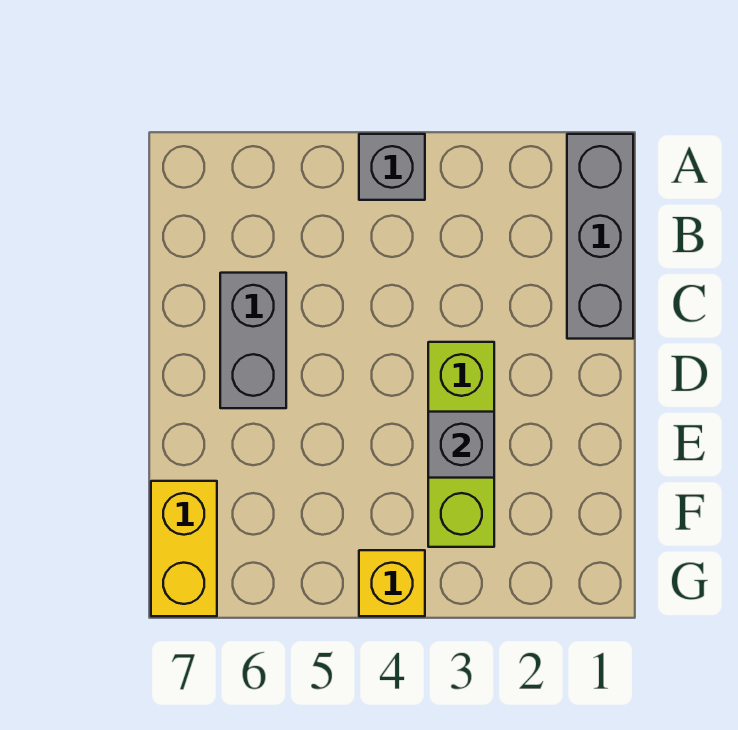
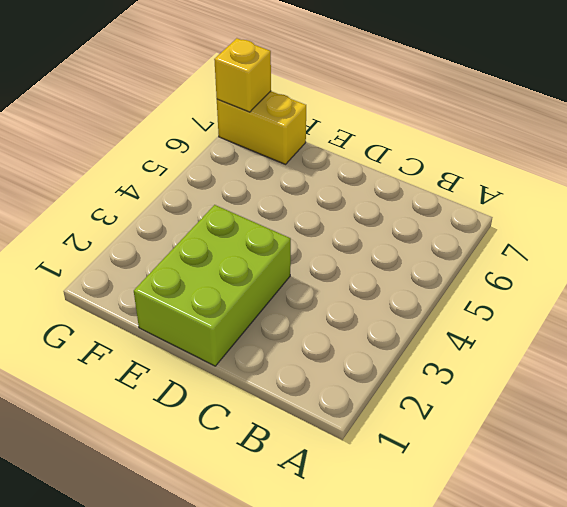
lime 2x3 brick [134,205,291,366] -> lime 1x3 brick [428,342,494,547]
yellow 1x1 brick [214,38,271,112] -> yellow 1x1 brick moved to [359,550,425,616]
none -> grey 1x3 brick [567,134,633,339]
none -> grey 1x1 brick [359,134,425,200]

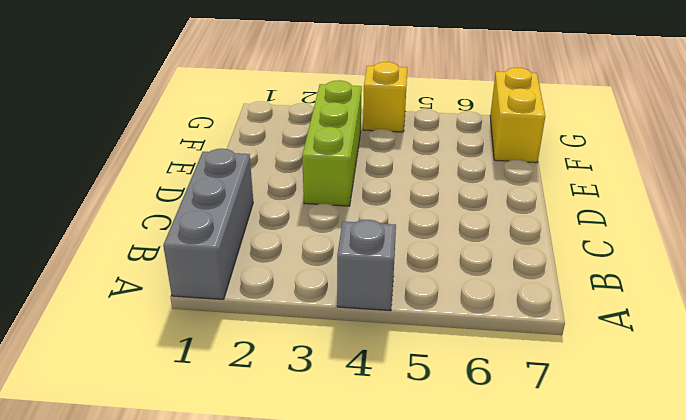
none -> grey 1x2 brick [220,273,286,408]
none -> grey 1x1 brick [428,412,494,478]

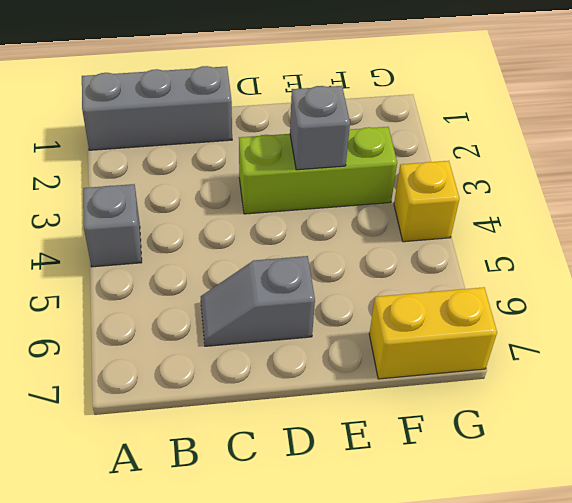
grey 1x2 slope [201,256,315,346] -> grey 1x2 brick [220,273,286,408]

